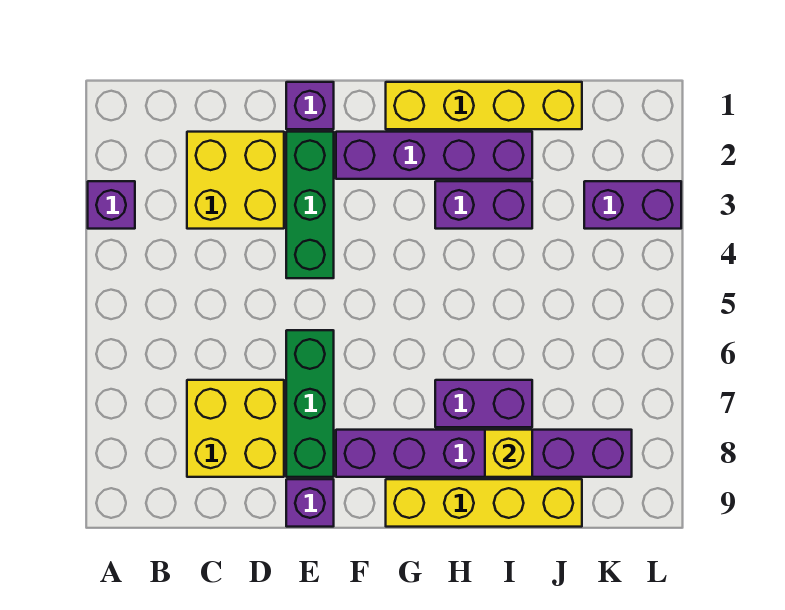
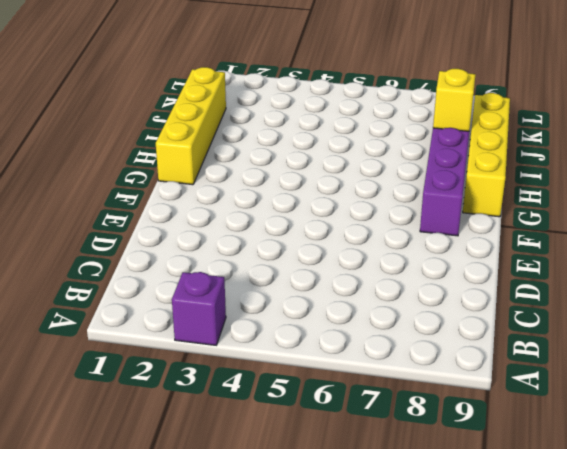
none -> yellow 2x2 brick [187,132,284,229]
none -> yellow 2x2 brick [187,380,284,477]
none -> purple 1x1 brick [286,82,334,129]

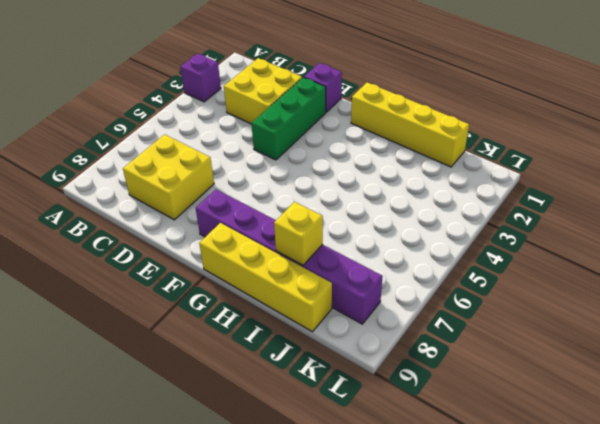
none -> green 1x3 brick [286,330,334,477]
none -> purple 1x1 brick [286,479,334,527]
none -> purple 1x4 brick [336,132,532,179]

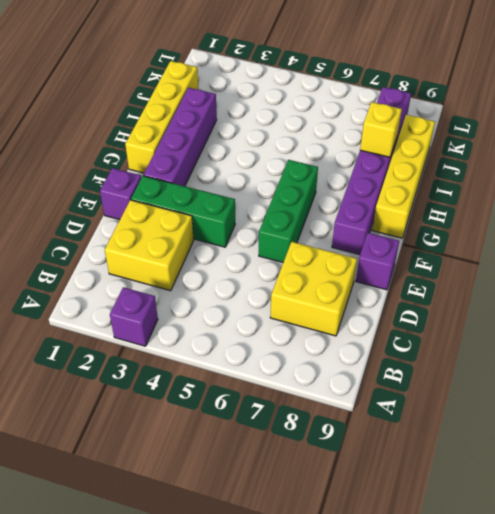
green 1x3 brick [259,160,318,262] -> green 1x3 brick turned to [286,330,334,477]
none -> purple 1x2 brick [435,181,532,229]
none -> purple 1x2 brick [435,380,532,427]
none -> purple 1x2 brick [584,181,681,229]

